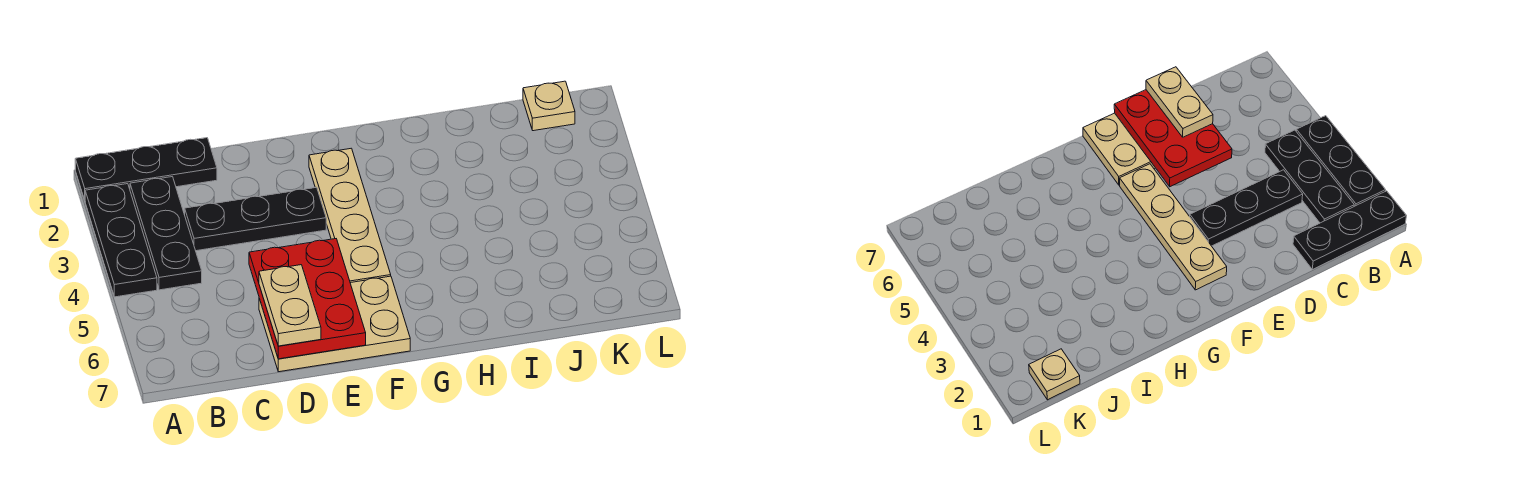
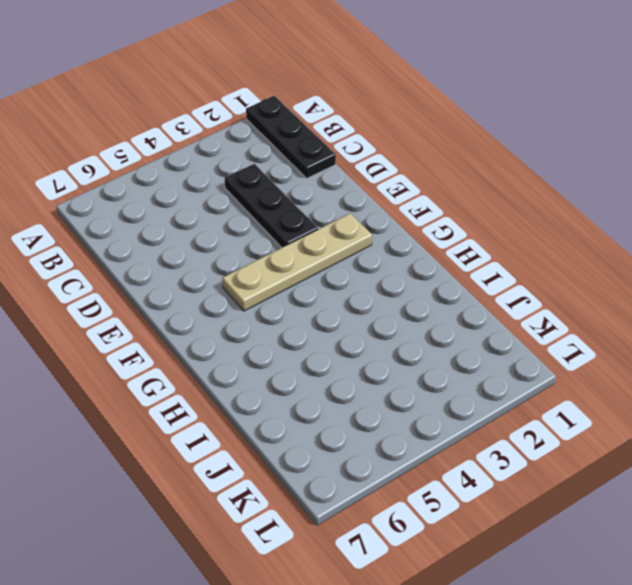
none -> black 1x3 plate [85,184,157,297]
none -> black 1x3 plate [130,177,202,290]

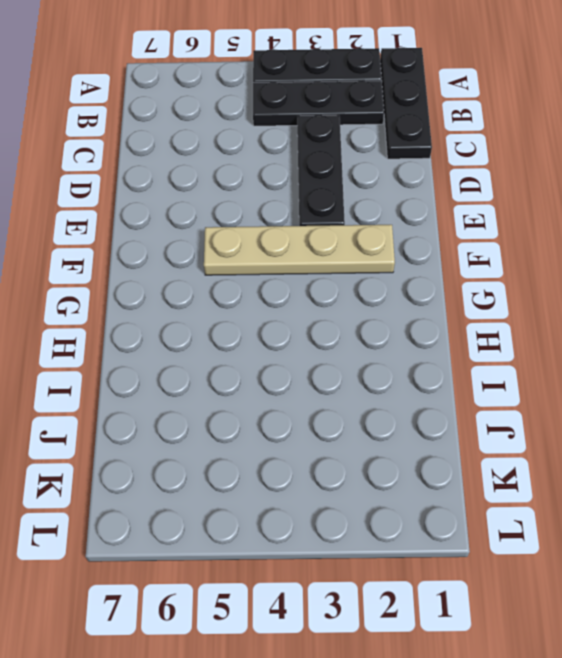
none -> tan 2x3 plate [259,276,410,372]
none -> tan 1x1 plate [523,81,575,131]

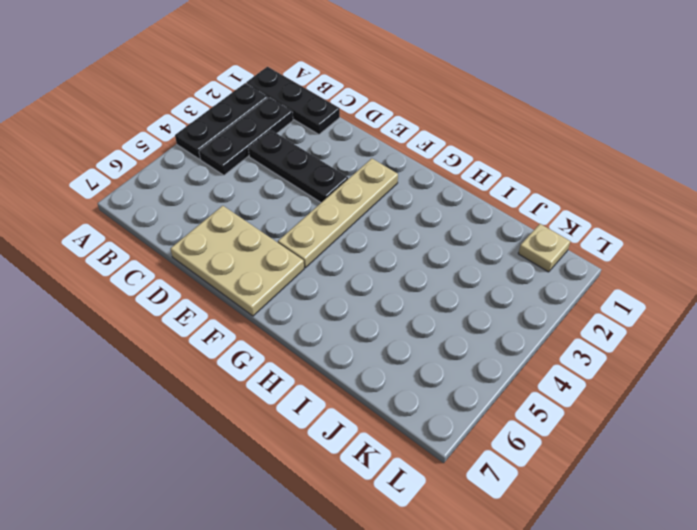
none -> red 2x3 plate [249,239,366,359]
none -> tan 1x2 plate [259,265,321,346]

